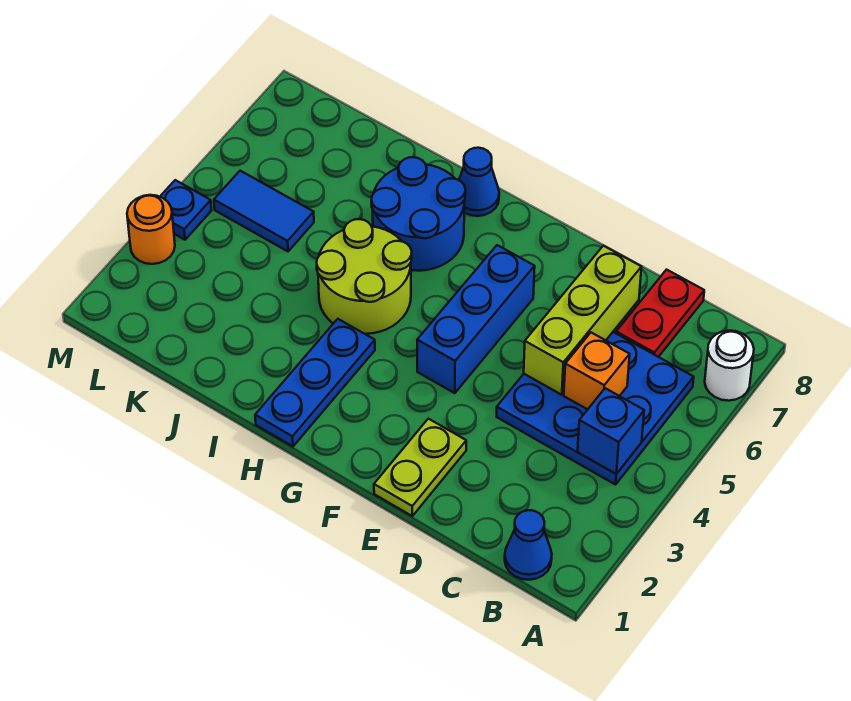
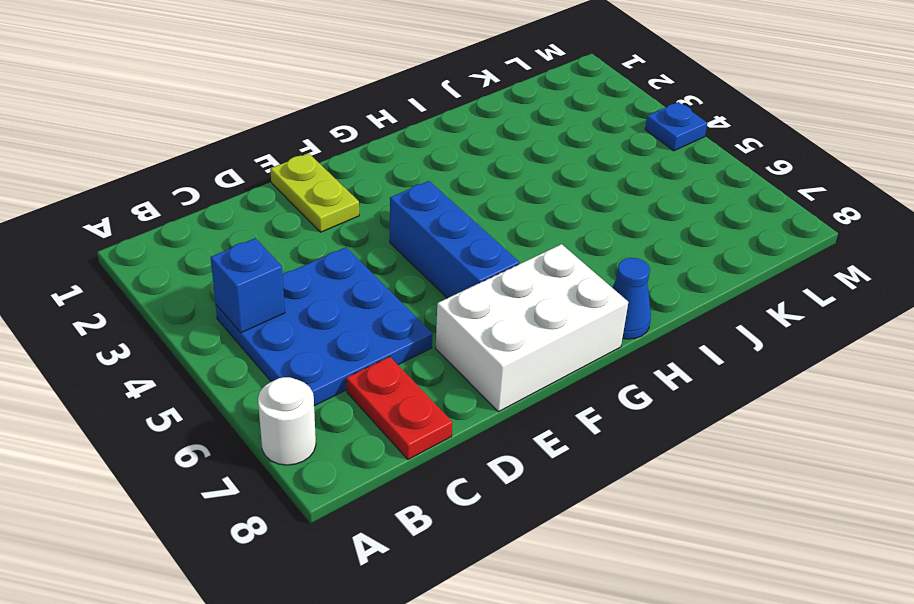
white 2x3 brick [436,244,628,412] -> none
none -> blue 1x1 cone [505,510,552,580]
none -> blue 1x3 plate [255,319,375,446]
none -> lime 2x2 round brick [317,219,412,334]

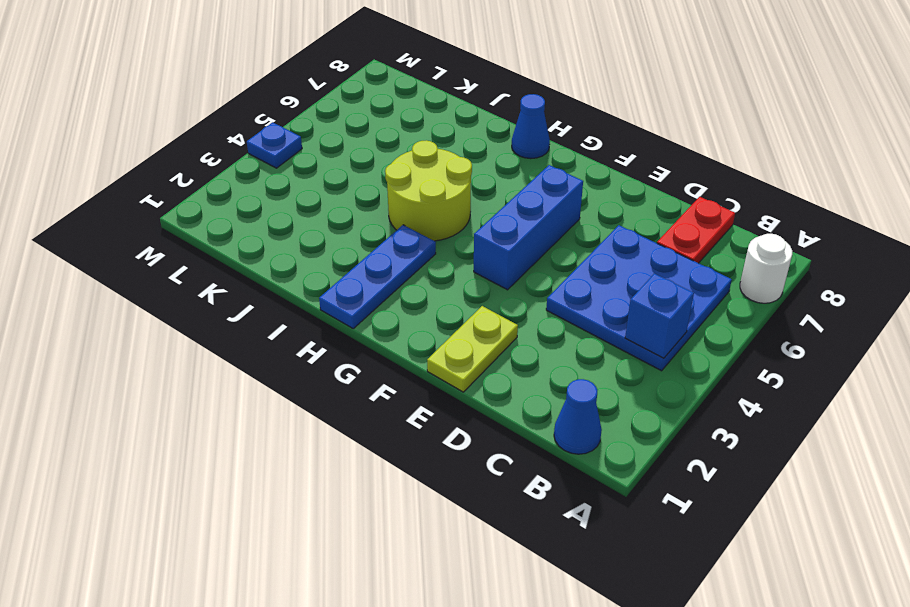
none -> blue 2x2 round brick [371,157,465,271]
none -> blue 1x2 tile [214,171,314,251]
none -> orange 1x1 round brick [127,195,175,264]

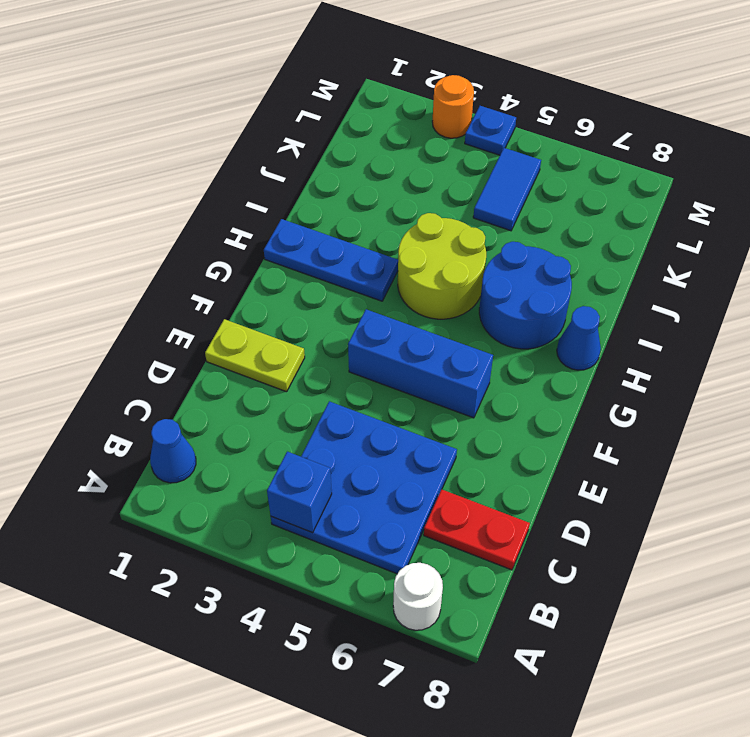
none -> orange 1x1 brick [564,333,630,409]
none -> lime 1x3 brick [524,246,641,395]

